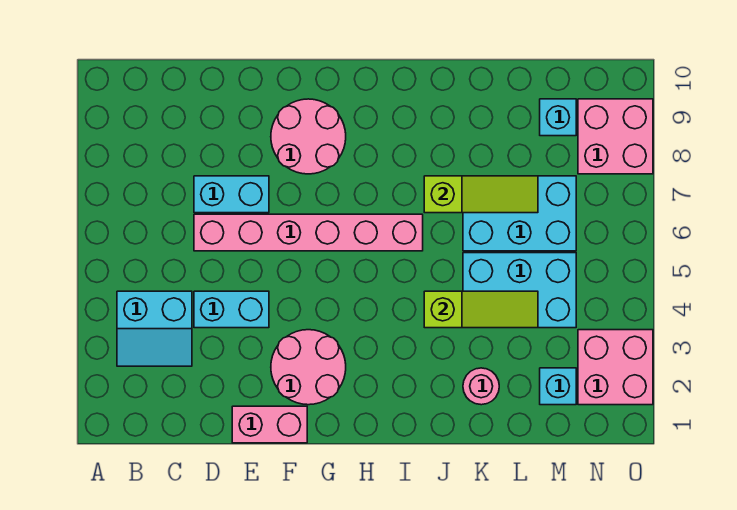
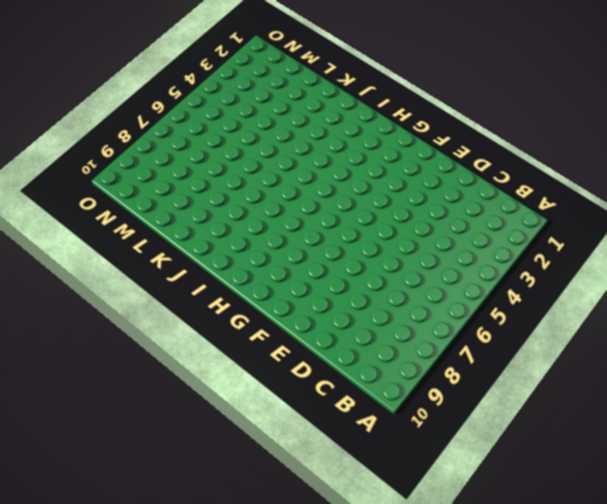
none -> cyan 2x2 slope [117,291,192,366]
none -> cyan 1x2 brick [194,291,269,328]
none -> pink 1x6 brick [194,214,423,251]

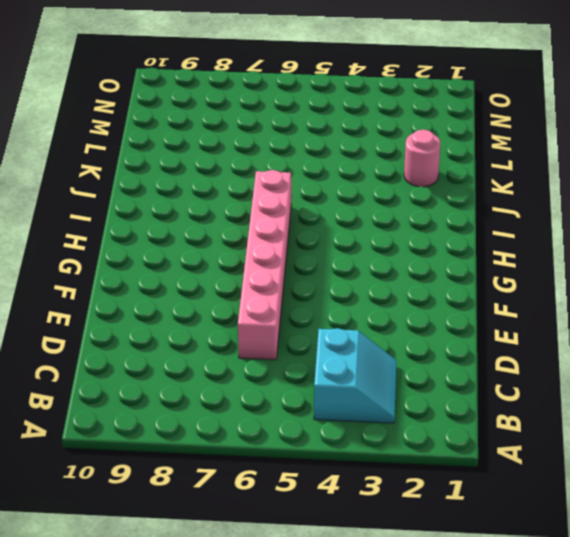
none -> cyan 1x2 brick [194,291,269,328]
none -> cyan 1x2 brick [194,176,269,213]
none -> pink 1x2 brick [232,406,307,443]

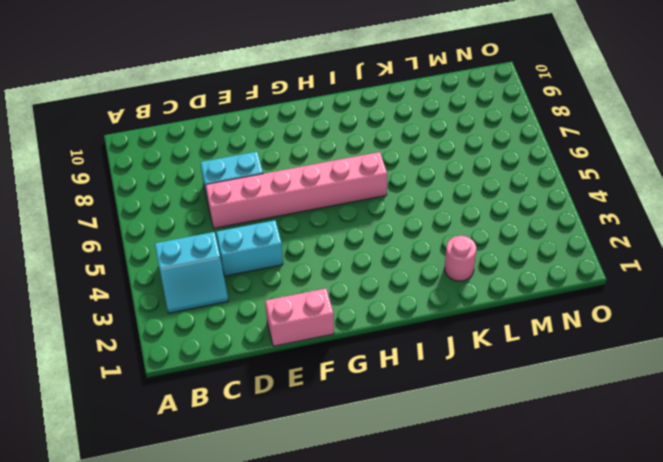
none -> pink 2x2 round brick [271,330,346,405]
none -> pink 2x2 round brick [271,99,346,174]
none -> cyan 2x3 brick [463,253,576,328]

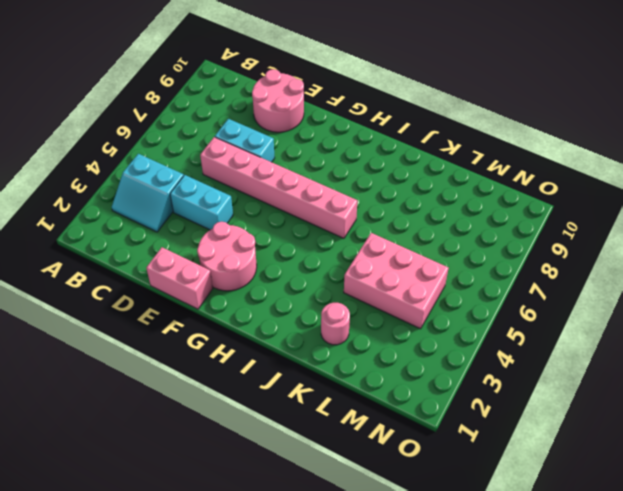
pink 2x2 round brick [252,69,304,132] -> pink 2x2 round brick moved to [271,99,346,174]
pink 2x3 brick [344,233,448,329] -> cyan 2x3 brick [463,253,576,328]
none -> cyan 2x3 brick [463,176,576,251]
none -> cyan 1x1 brick [540,368,576,405]
none -> cyan 1x1 brick [540,99,576,136]

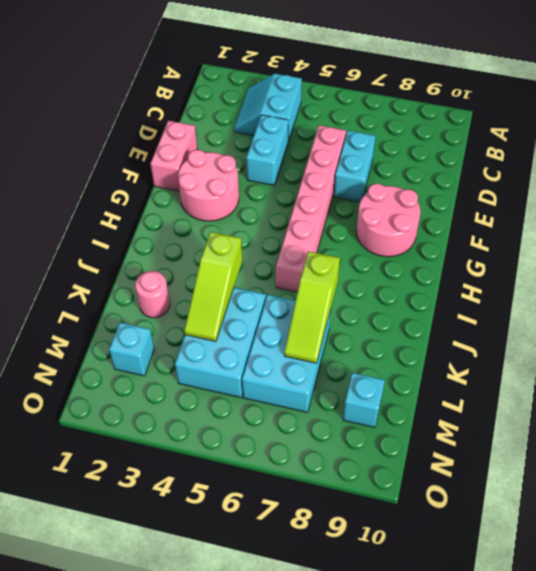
none -> pink 2x2 brick [578,330,653,405]
none -> pink 2x2 brick [578,99,653,174]

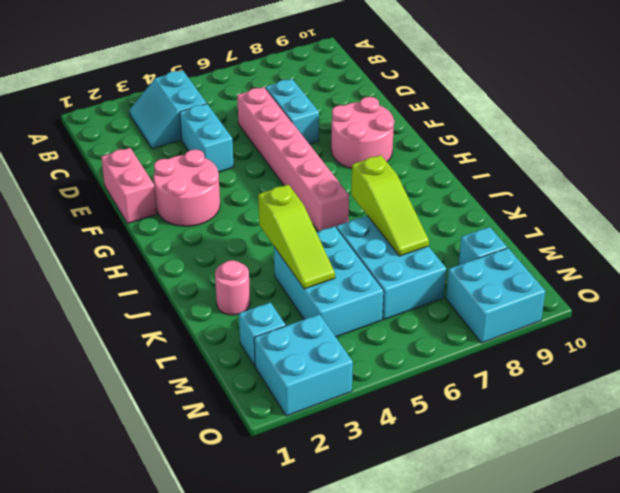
cyan 2x2 brick [254,314,353,416] -> pink 2x2 brick [578,330,653,405]
cyan 2x2 brick [446,248,545,343] -> pink 2x2 brick [578,99,653,174]

